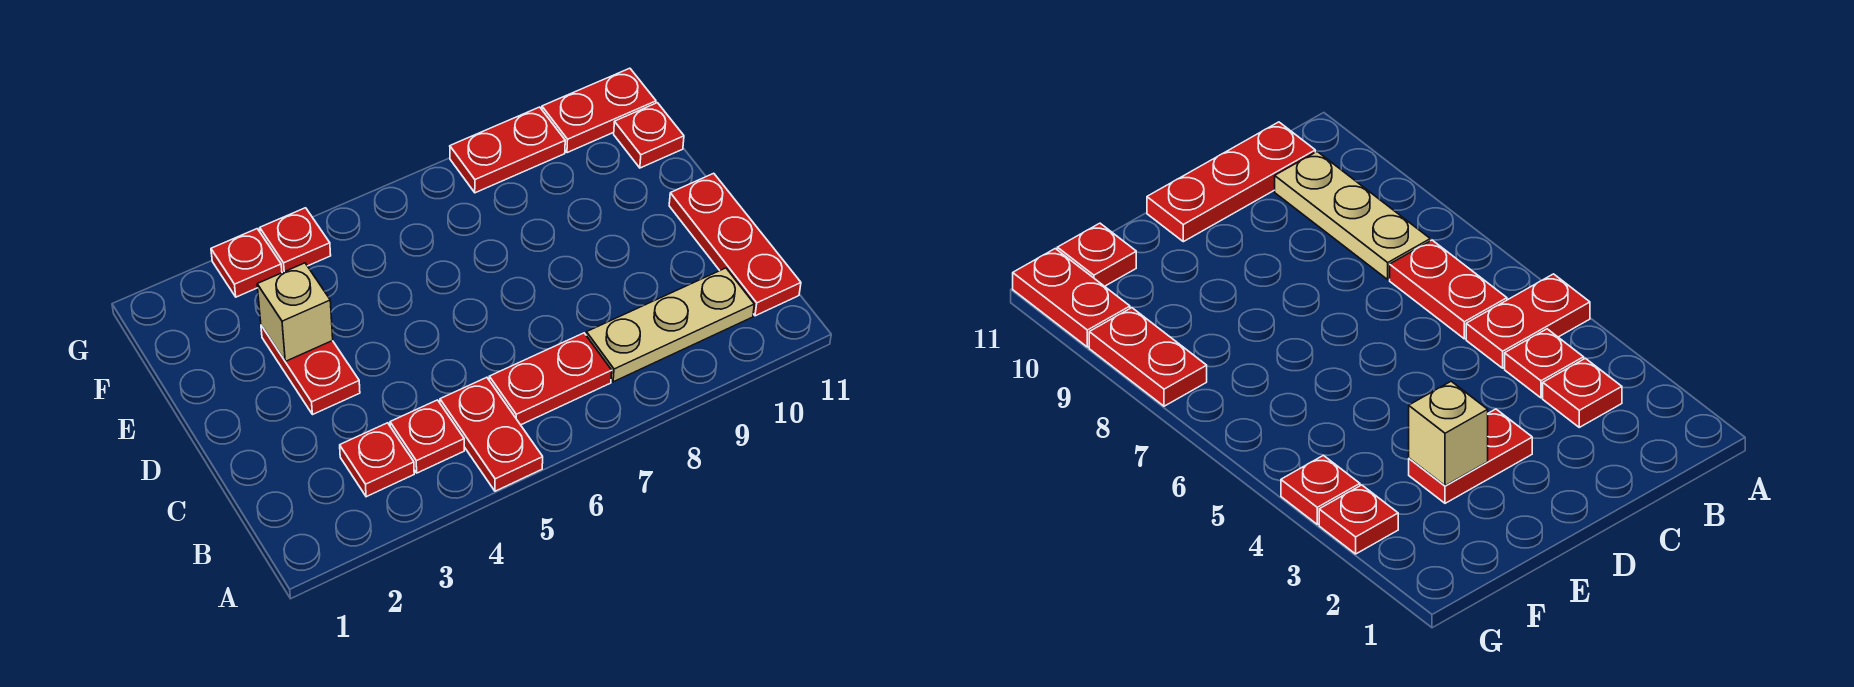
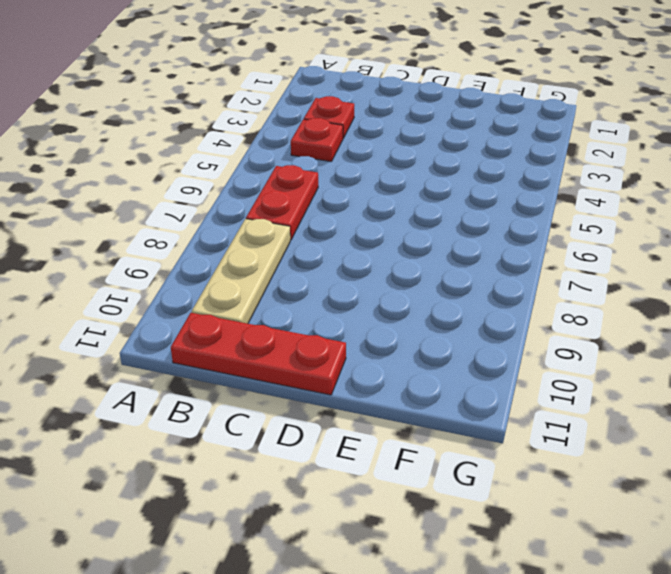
none -> red 1x2 plate [440,377,543,491]
none -> red 1x2 plate [261,325,360,415]
none -> red 1x1 plate [614,103,684,168]

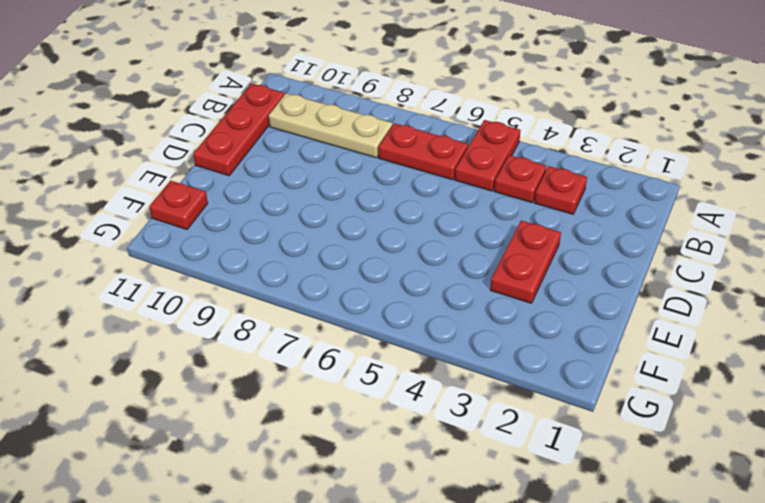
none -> red 1x1 plate [211,229,282,297]
none -> red 1x1 plate [260,208,331,273]
none -> red 1x2 plate [450,107,565,193]

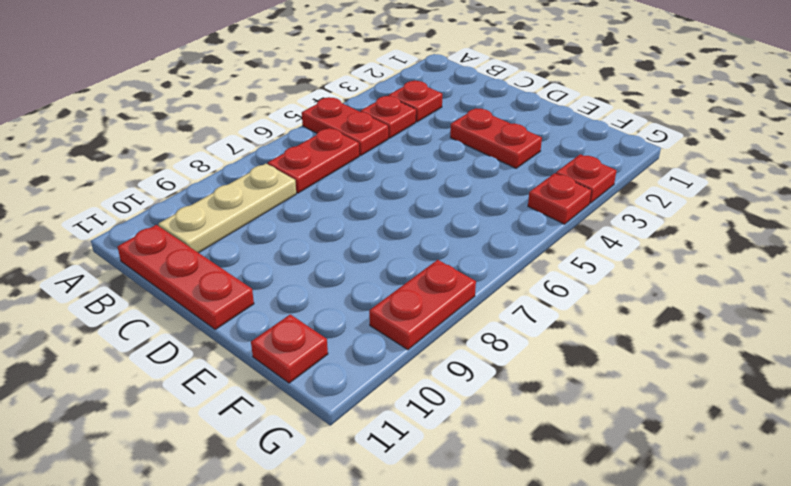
none -> red 1x2 plate [542,68,656,153]
none -> tan 1x1 brick [257,263,333,361]

